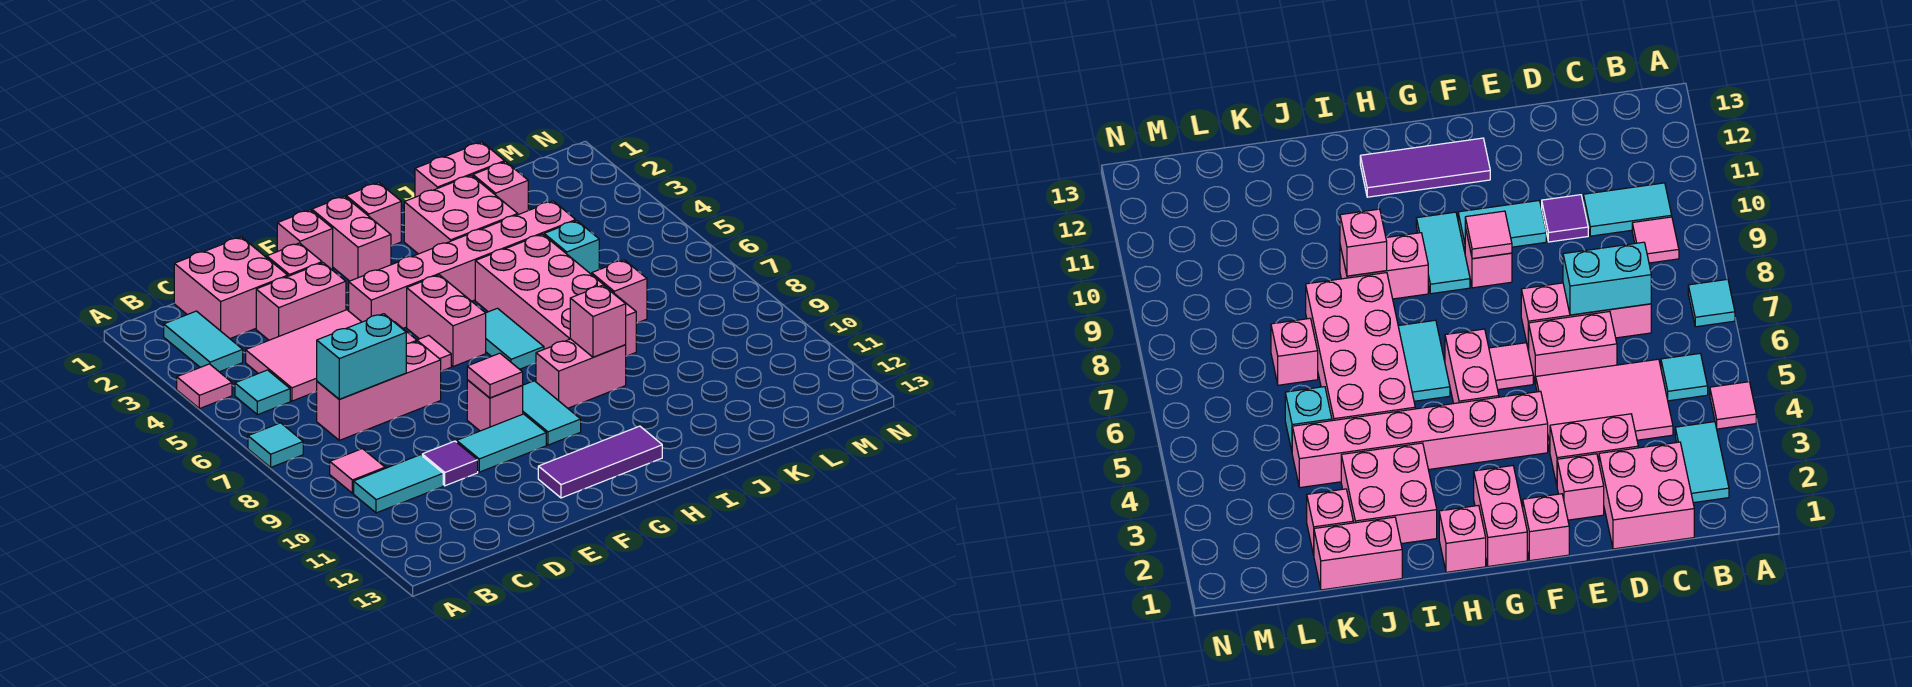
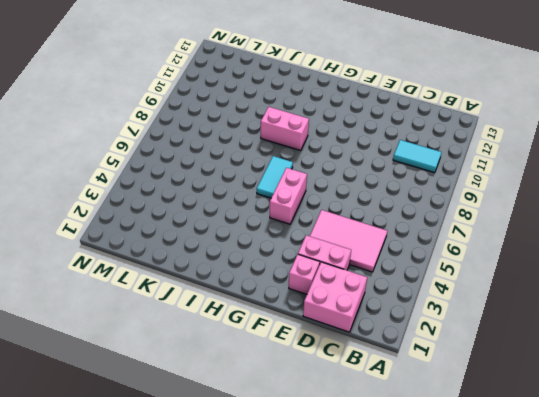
none -> pink 1x1 tile [177,364,232,409]
none -> cyan 1x1 tile [248,423,303,467]
none -> cyan 1x2 tile [164,311,243,372]
none -> cyan 1x1 tile [235,370,290,415]

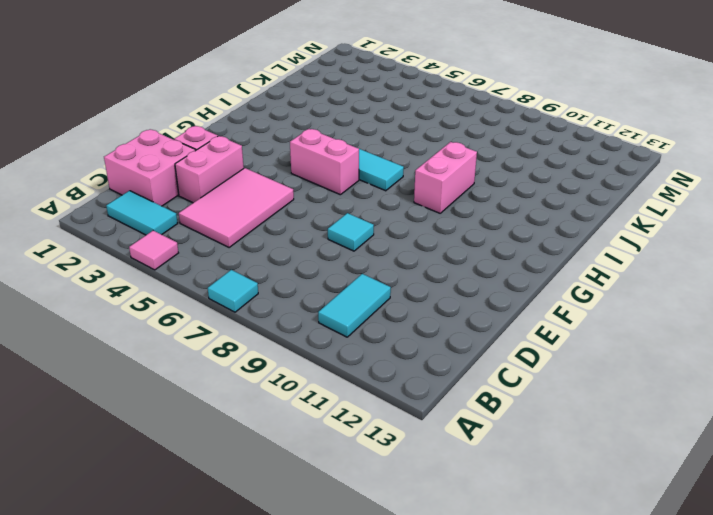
cyan 1x1 tile [328,213,374,251] -> cyan 1x1 tile moved to [235,370,290,415]
none -> pink 1x1 tile [330,449,385,493]
none -> pink 1x3 brick [317,341,441,440]
none -> pink 1x2 brick [1529,312,1617,384]
none -> purple 1x1 tile [422,441,478,486]

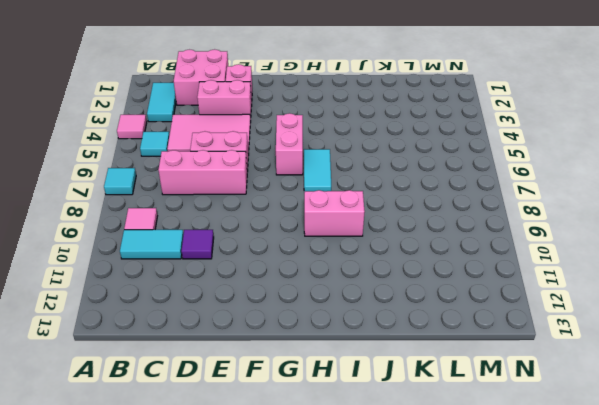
none -> cyan 1x2 tile [457,414,546,472]
none -> pink 1x1 brick [277,210,333,269]
none -> pink 1x6 brick [349,201,576,328]
none -> pink 1x1 tile [417,335,451,371]

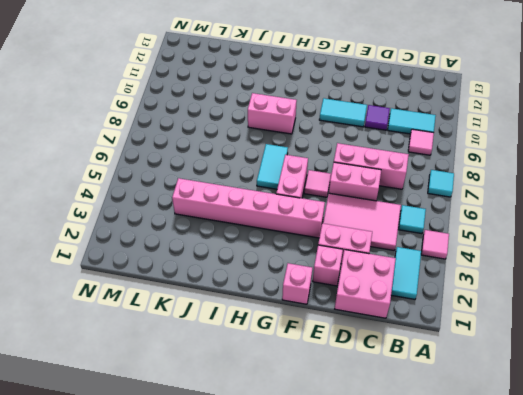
none -> pink 1x1 brick [467,380,523,431]
none -> purple 1x3 tile [538,426,662,498]
none -> pink 1x2 brick [312,196,391,281]
none -> cyan 1x2 tile [522,381,581,445]

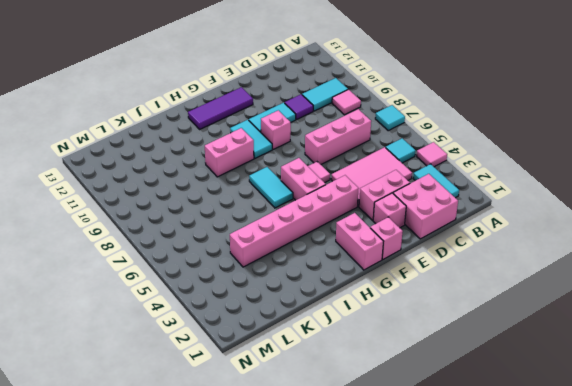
none -> pink 1x2 brick [1529,312,1617,384]
none -> pink 1x1 brick [346,183,401,246]
none -> pink 2x2 brick [404,175,518,254]
none -> pink 2x4 brick [475,234,636,356]

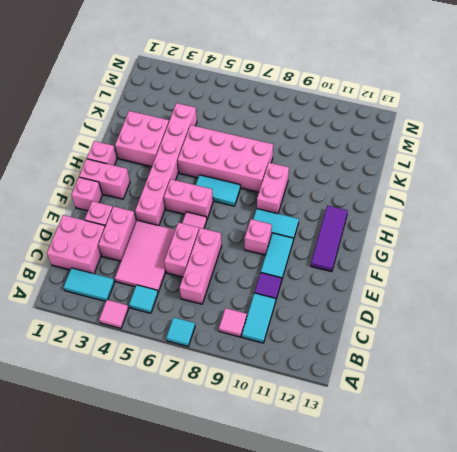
none -> pink 1x2 brick [415,142,505,197]
none -> pink 1x1 brick [473,162,528,215]
none -> cyan 1x1 brick [544,221,599,275]
none -> pink 1x1 brick [592,260,647,323]

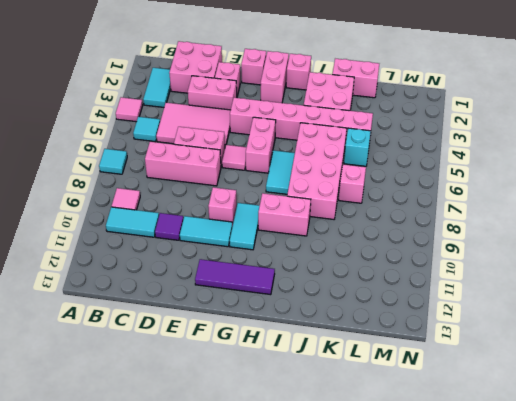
none -> pink 1x1 brick [473,162,528,215]
none -> cyan 1x2 brick [317,314,406,399]
none -> pink 1x1 tile [467,353,523,398]
none -> pink 1x1 brick [570,285,626,357]

